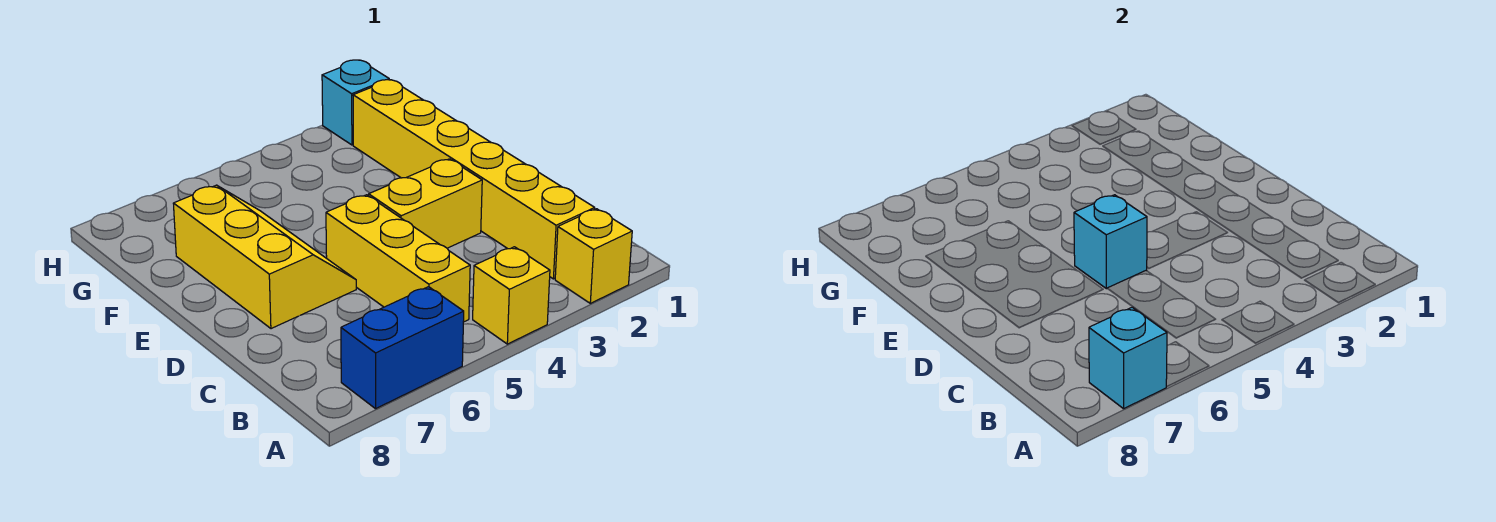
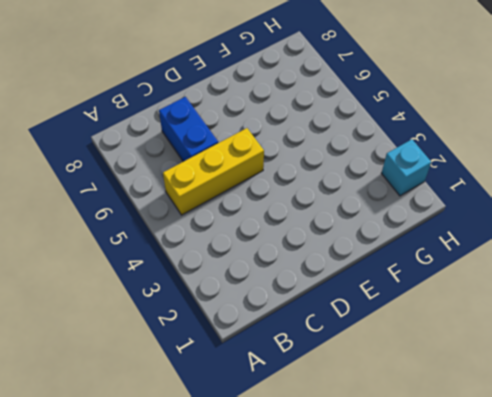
blue 1x2 brick [159,97,218,162] -> blue 1x2 brick moved to [341,287,464,409]
none -> yellow 1x1 brick [555,209,632,303]
none -> yellow 1x1 brick [473,247,550,344]

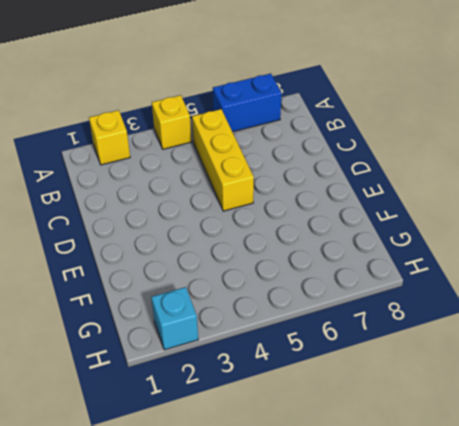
none -> yellow 1x6 brick [353,80,595,279]
none -> yellow 1x2 brick [369,159,482,248]

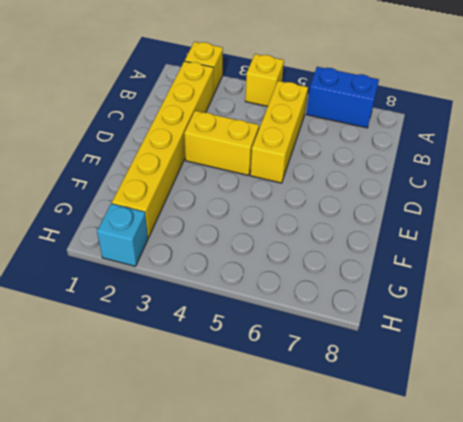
none -> yellow 2x3 slope [173,185,356,329]
none -> cyan 1x1 brick [1089,307,1167,409]

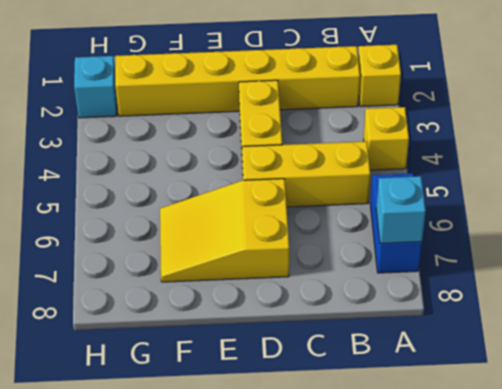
yellow 2x3 slope [160,179,289,282] -> yellow 2x3 slope turned to [173,185,356,329]
none -> cyan 1x1 brick [1074,195,1147,289]

